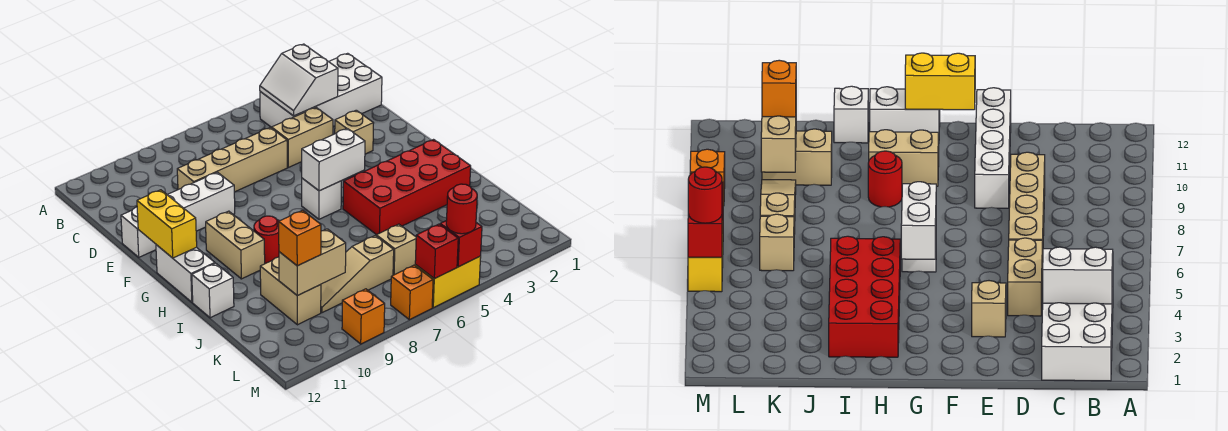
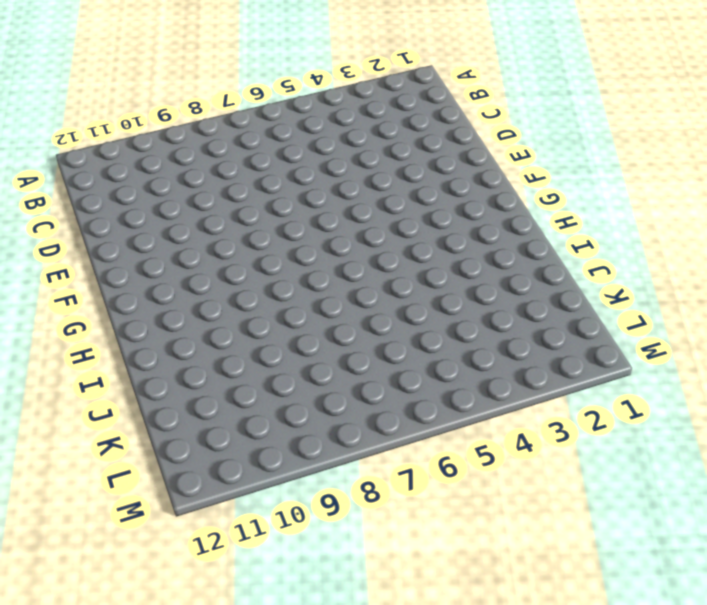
none -> white 2x4 brick [260,53,382,127]
none -> tan 1x2 brick [272,108,333,167]
none -> tan 1x4 brick [177,128,287,192]

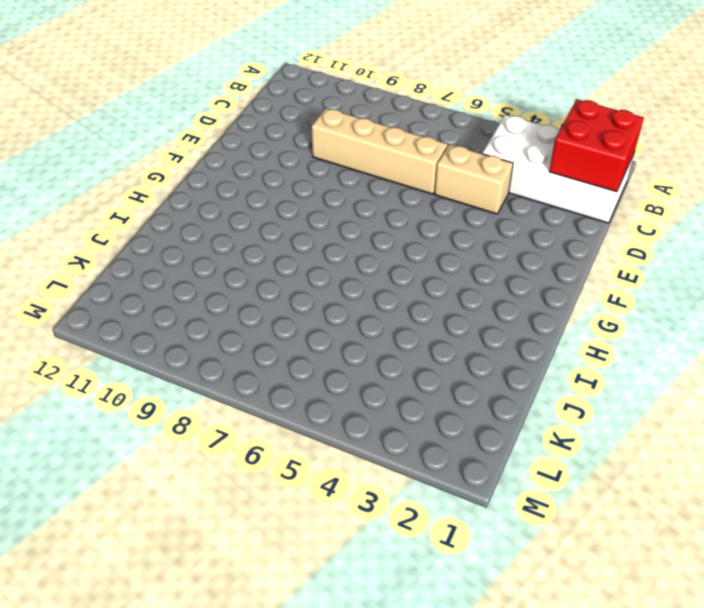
red 2x2 brick [549,99,644,192] -> none
none -> tan 1x1 brick [335,110,373,154]
none -> white 1x4 brick [121,172,235,257]
none -> white 1x1 brick [302,178,341,219]

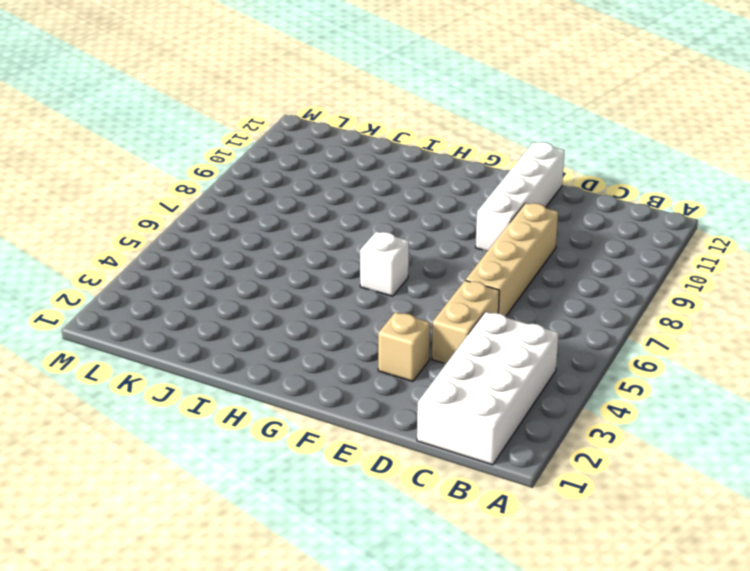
none -> tan 1x2 brick [206,211,265,279]
none -> white 1x2 brick [156,245,215,302]
none -> red 2x4 brick [343,140,471,235]

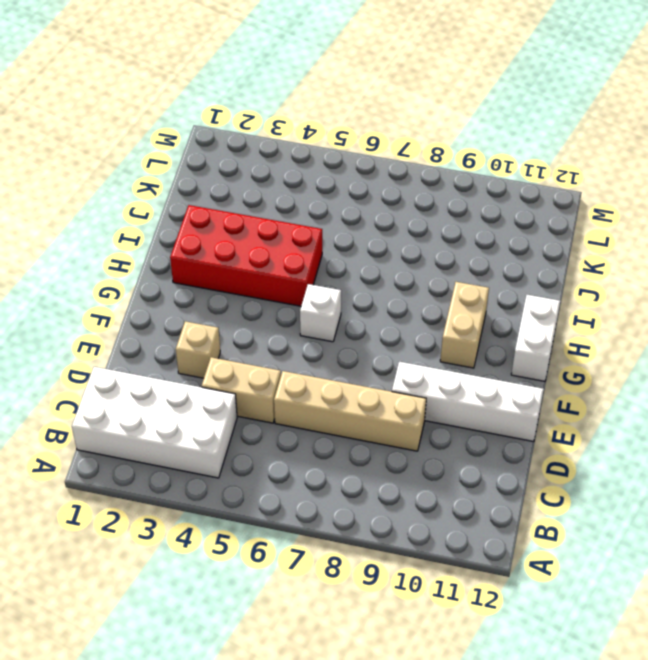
none -> red 1x1 round brick [254,216,279,264]
none -> white 1x1 brick [192,263,234,318]
none -> tan 1x2 brick [260,257,321,325]

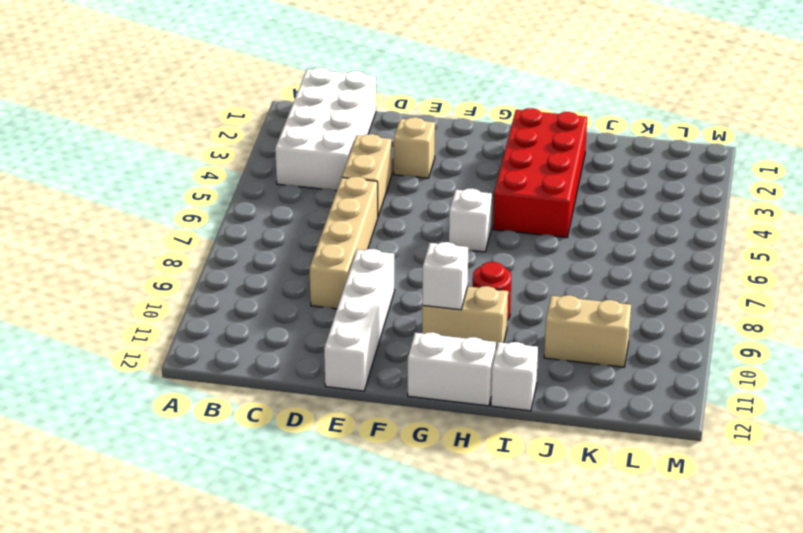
white 1x1 brick [422,242,468,310] -> none
none -> tan 1x1 brick [376,224,416,275]
none -> tan 1x3 slope [321,236,394,313]
none -> yellow 1x2 brick [415,256,481,308]

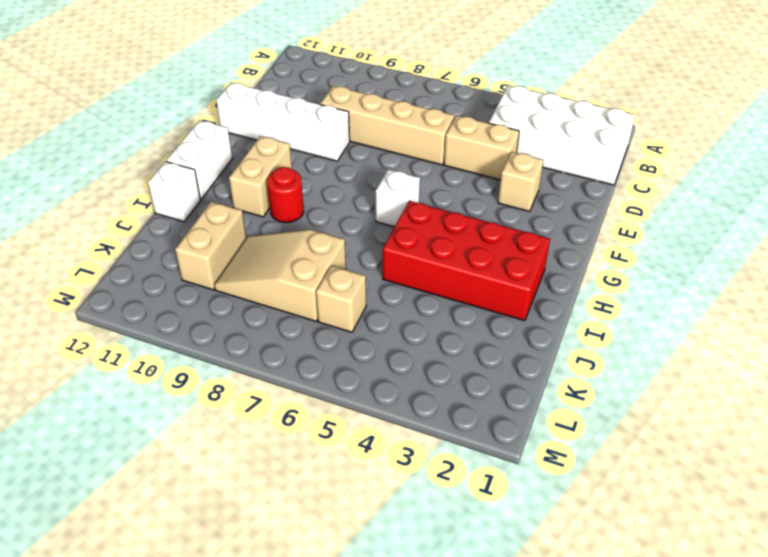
tan 2x3 slope [214,230,346,321] -> tan 1x3 slope [321,236,394,313]
none -> yellow 1x2 brick [415,256,481,308]
none -> orange 1x1 brick [391,265,433,320]
none -> orange 1x1 brick [342,289,385,344]

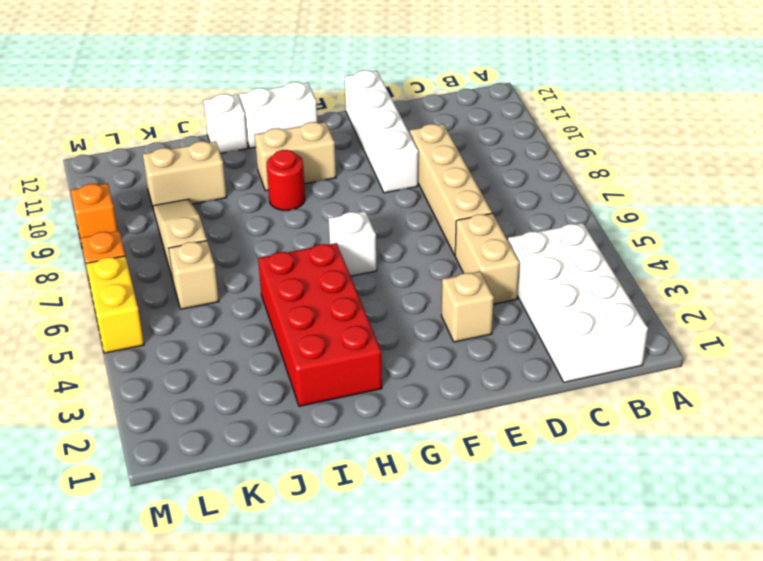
none -> white 2x2 slope [260,44,338,116]
none -> yellow 1x2 brick [137,190,197,258]
none -> white 1x2 brick [302,128,365,191]

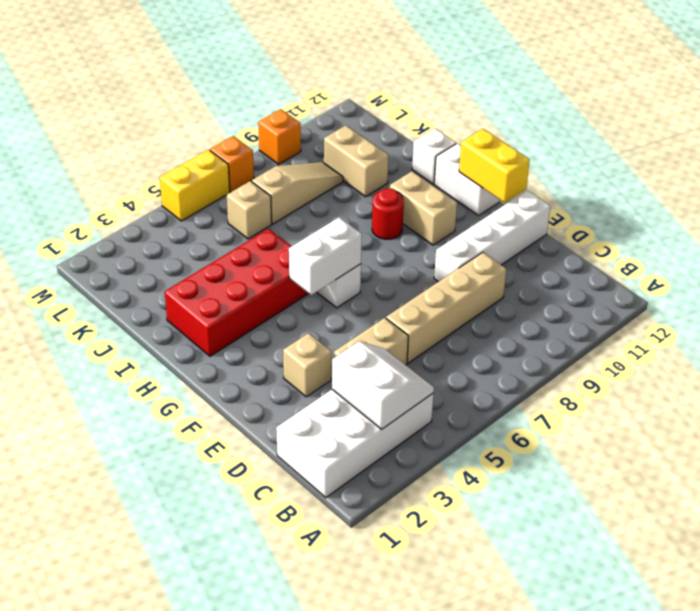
none -> tan 1x2 brick [279,229,346,296]
none -> red 1x1 brick [440,220,482,267]
none -> red 1x1 brick [415,224,458,279]

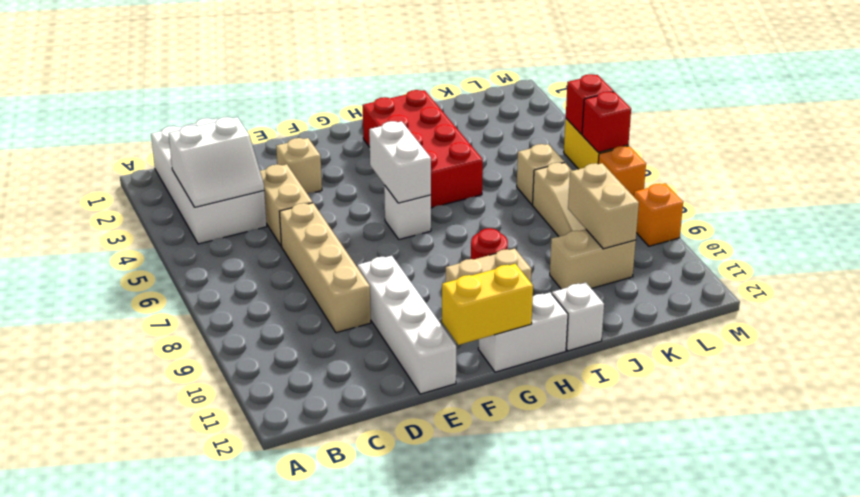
none -> orange 1x1 brick [279,210,321,266]
none -> red 1x1 round brick [446,184,477,234]

